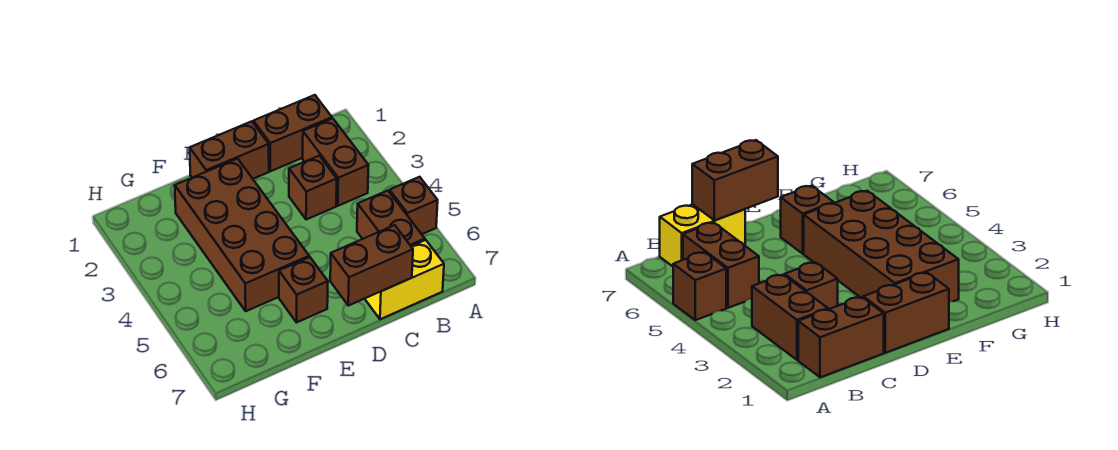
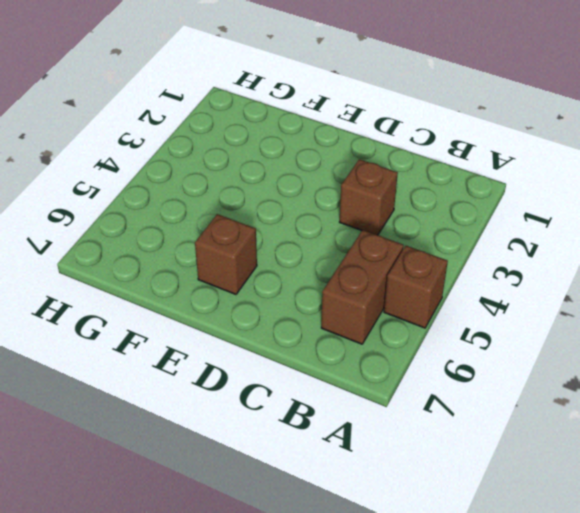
none -> brown 1x2 brick [253,95,332,171]
none -> brown 1x2 brick [303,118,369,206]

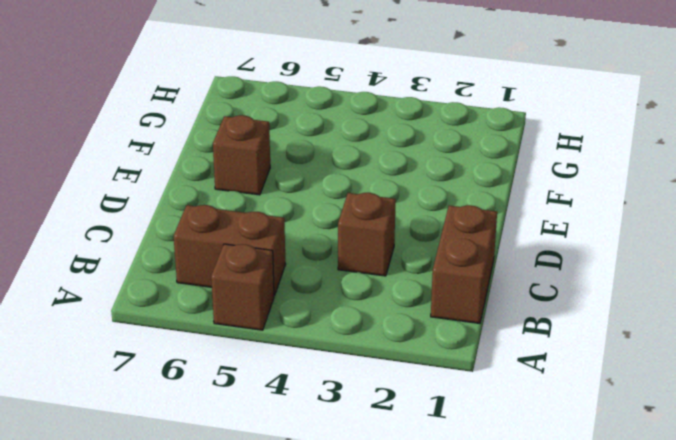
none -> brown 1x2 brick [303,118,369,206]
none -> yellow 1x2 brick [365,240,444,319]

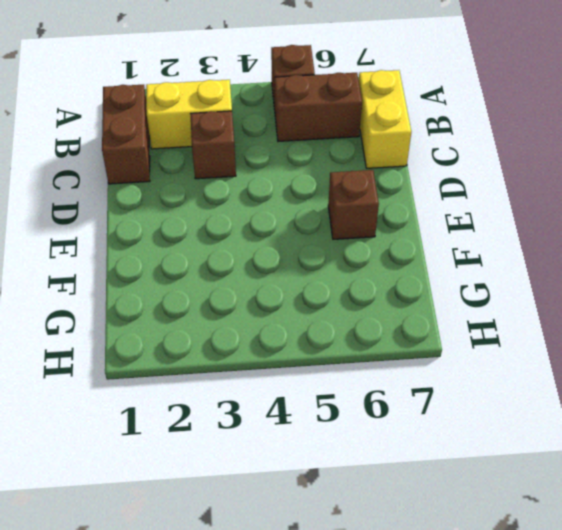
yellow 1x2 brick [146,80,232,149] -> brown 1x2 brick [303,118,369,206]
none -> brown 1x2 brick [190,121,269,179]
none -> brown 2x4 brick [175,159,309,311]

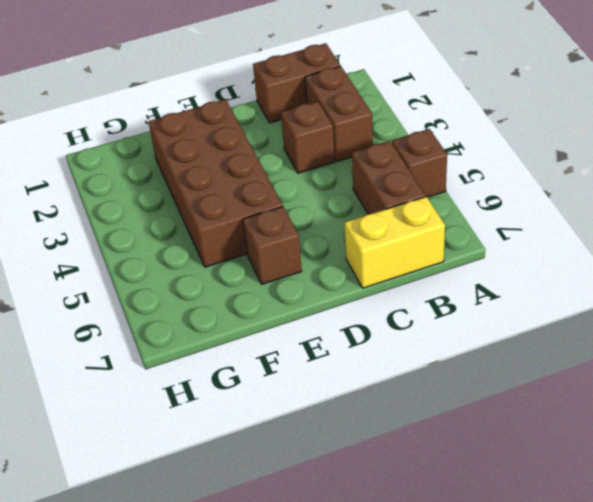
none -> brown 1x2 brick [190,121,269,179]
none -> brown 1x2 brick [330,225,413,306]

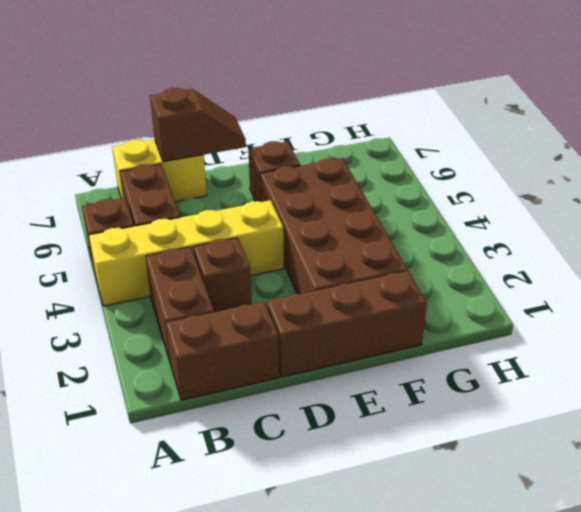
yellow 1x4 brick [89,200,284,306] -> none
brown 1x2 slope [150,88,246,162] -> brown 1x2 brick [330,225,413,306]
brown 1x3 brick [267,271,427,377] -> brown 1x2 brick [190,121,269,179]

